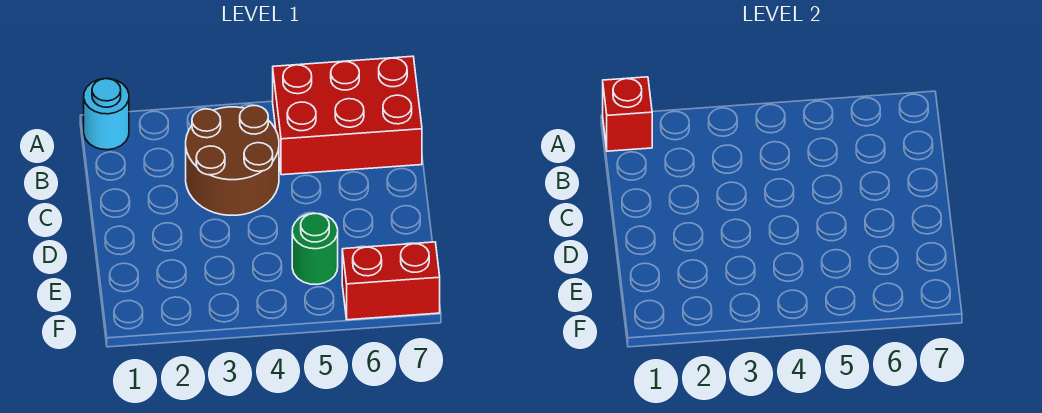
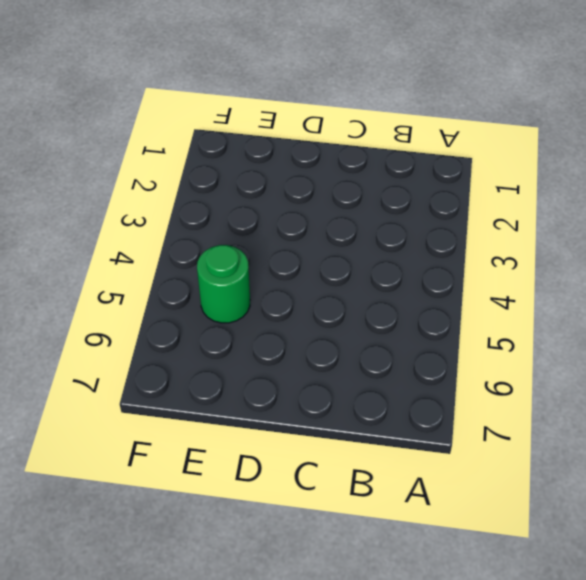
none -> cyan 1x1 round brick [84,79,129,150]
none -> red 2x3 brick [273,56,422,175]

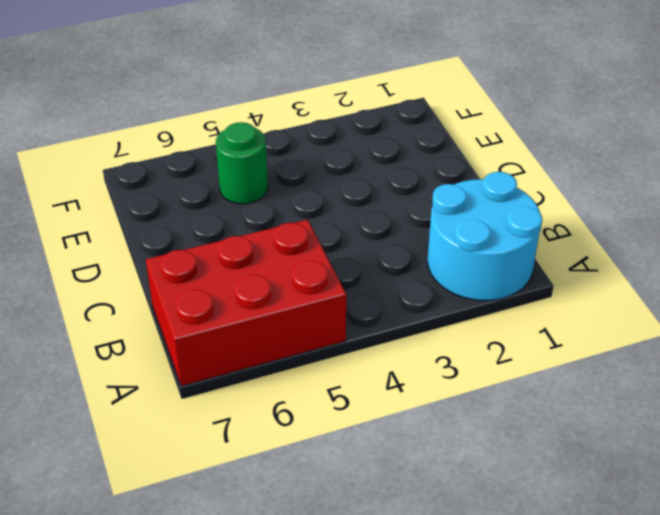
cyan 2x2 round brick [428,172,542,301] -> cyan 1x1 round brick [84,79,129,150]
none -> brown 2x2 round brick [186,106,279,215]
none -> red 1x2 brick [342,242,440,320]

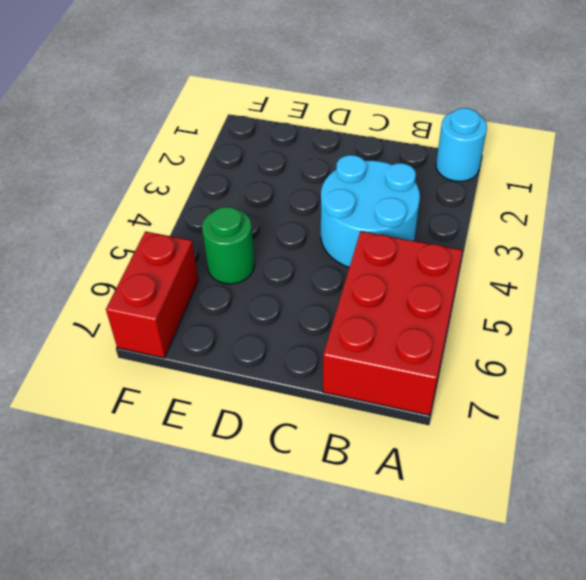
cyan 2x2 round brick [321,155,420,267] -> brown 2x2 round brick [186,106,279,215]
none -> red 1x1 brick [603,77,652,151]

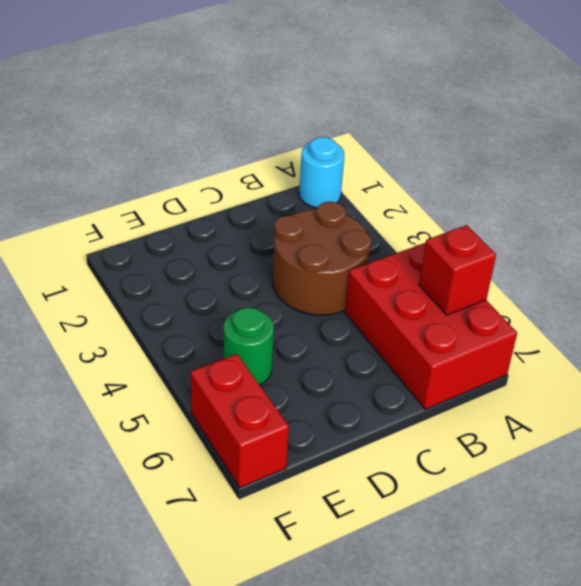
red 1x1 brick [419,225,496,315] -> red 1x1 brick moved to [603,77,652,151]

